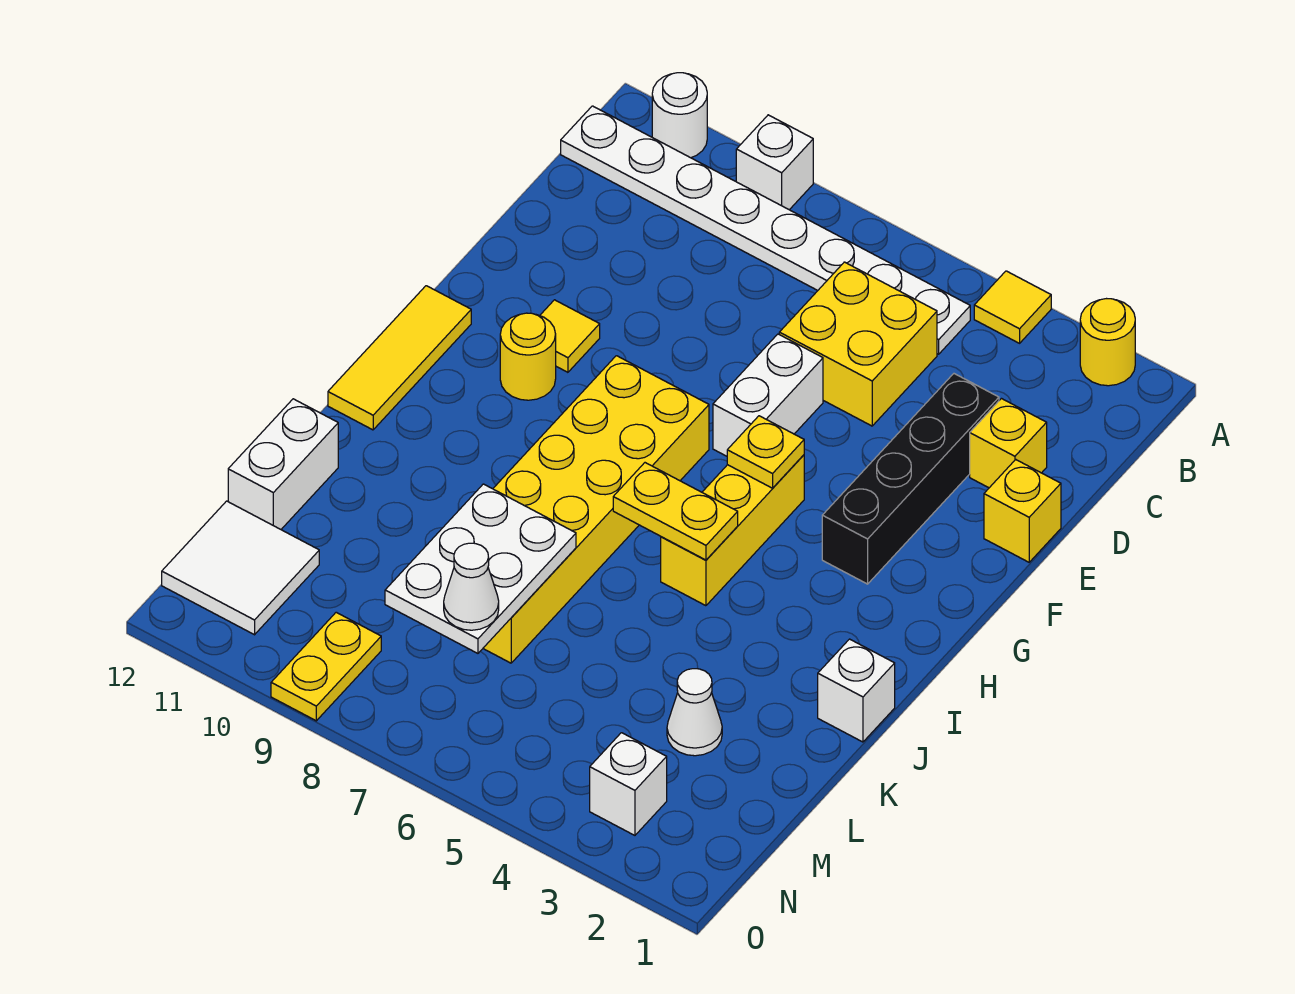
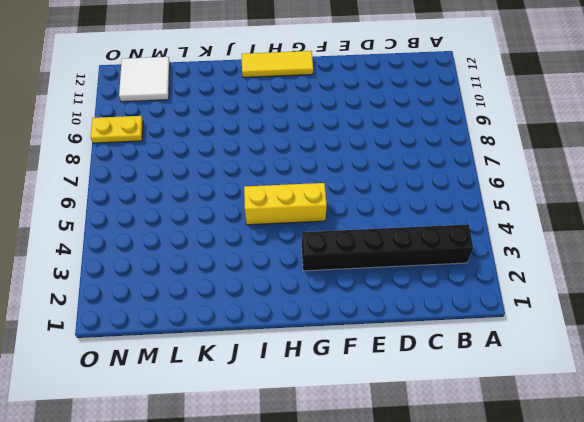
black 1x6 brick [302,224,473,271] -> black 1x4 brick [822,374,999,584]
none -> yellow 1x1 round brick [1080,299,1135,386]
none -> yellow 1x1 tile [974,271,1051,343]
none -> white 1x1 brick [736,115,813,210]

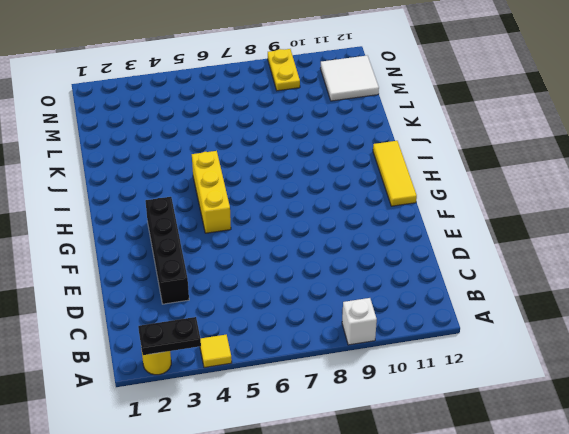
black 1x2 plate [138,317,201,355] -> none
none -> white 1x1 round brick [652,73,707,158]
none -> white 1x8 plate [561,106,970,354]
none -> yellow 2x2 brick [779,262,937,426]

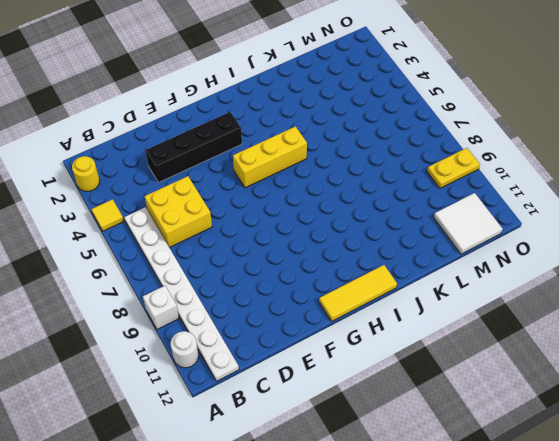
none -> yellow 1x1 brick [970,399,1047,488]
none -> yellow 1x1 brick [984,460,1061,562]
none -> white 1x2 brick [713,334,823,456]

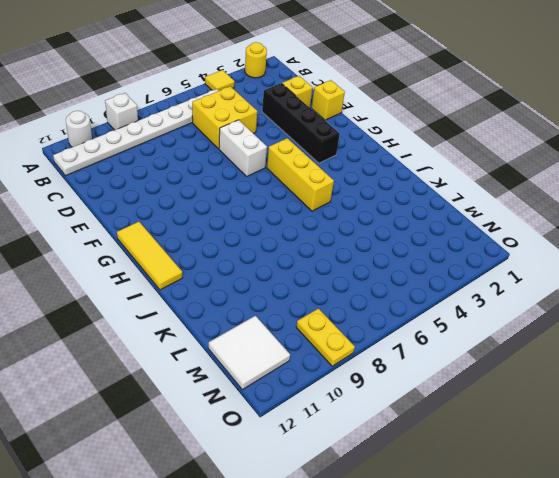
none -> yellow 1x1 tile [540,300,600,372]
none -> yellow 2x6 brick [483,356,709,663]
none -> yellow 1x1 round brick [500,313,556,400]

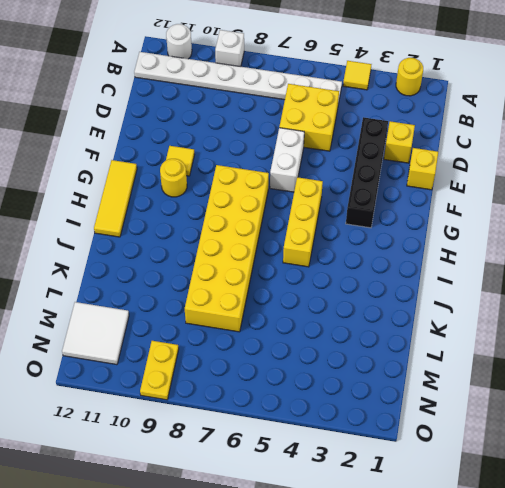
none -> white 1x1 brick [818,639,895,742]
none -> white 1x2 brick [228,399,338,529]
none -> white 1x1 cone [667,668,722,756]

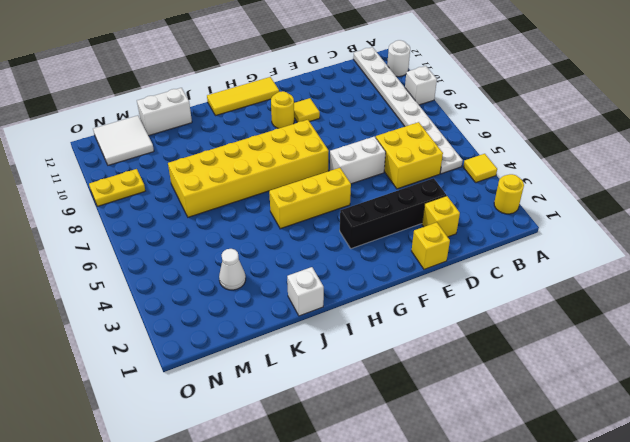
none -> white 1x1 brick [590,733,667,835]
none -> yellow 1x1 plate [727,416,804,488]
none -> yellow 1x2 plate [613,463,738,560]

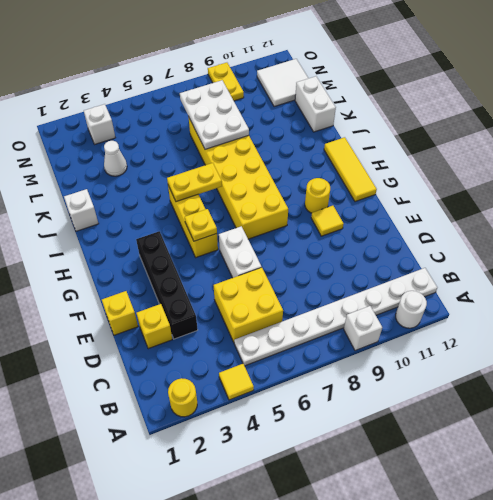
none -> white 1x1 cone [444,543,499,630]

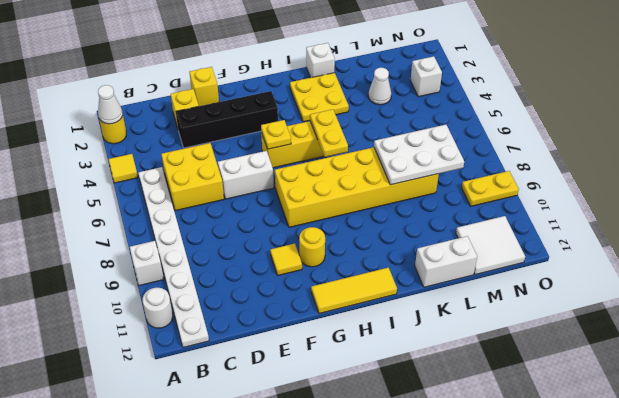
white 1x1 cone [98,85,123,124] -> white 1x1 cone moved to [444,543,499,630]
yellow 2x2 plate [290,73,349,122] -> none

